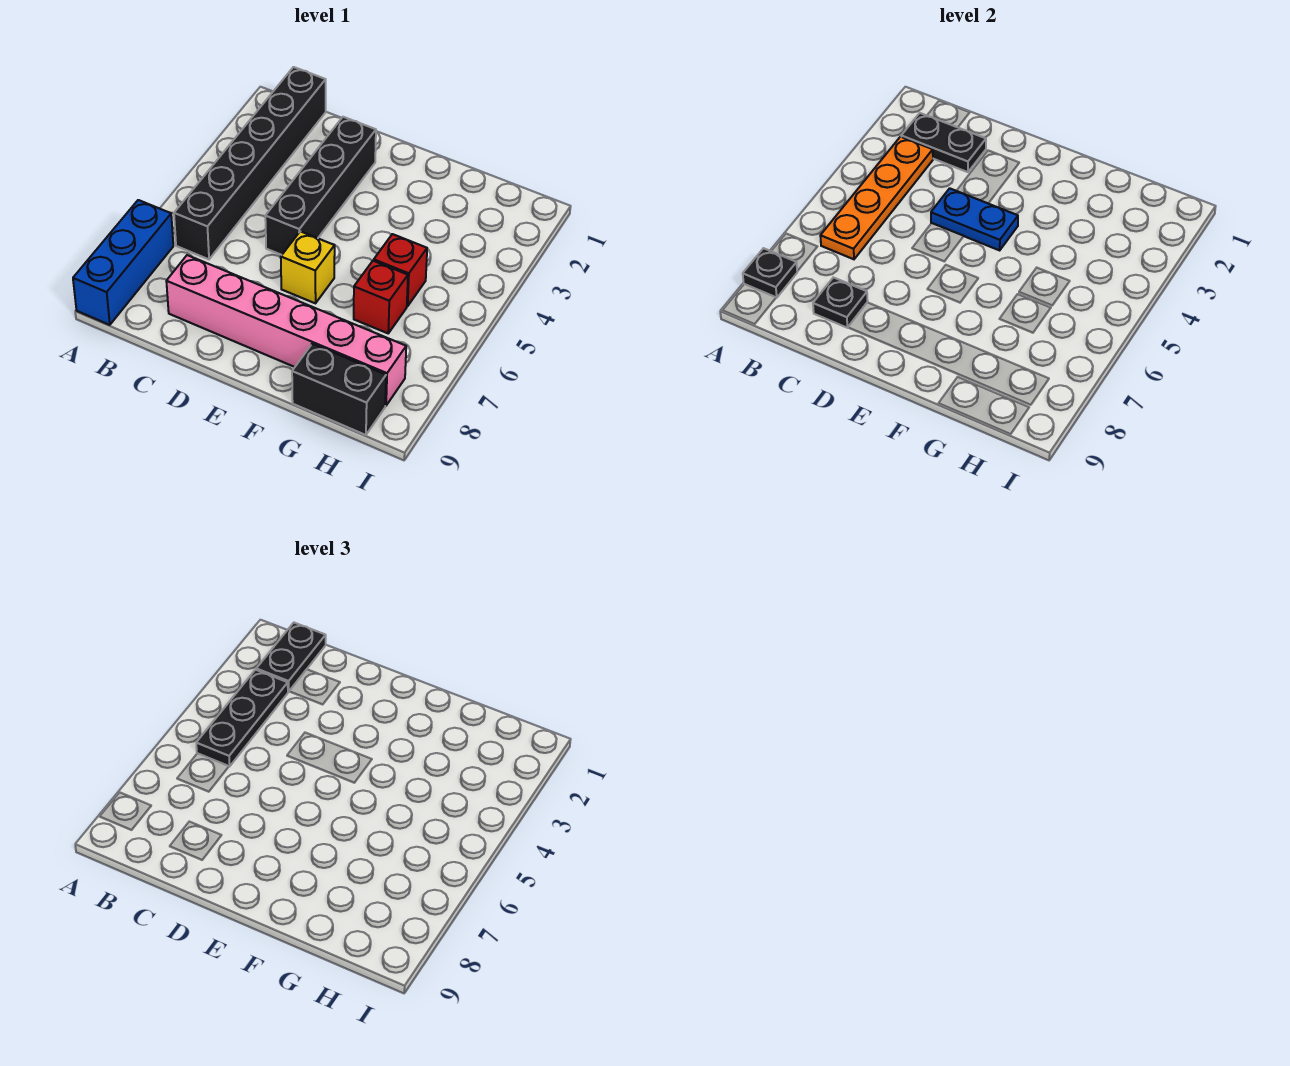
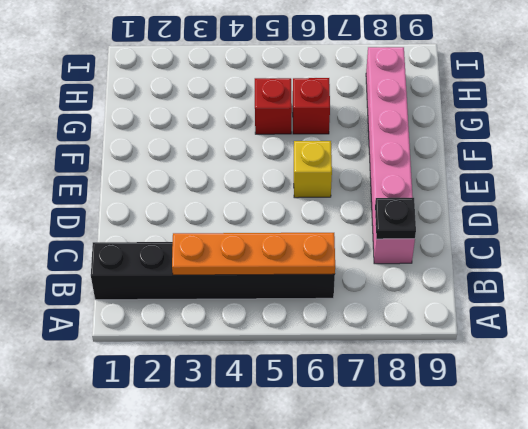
none -> blue 1x3 brick [73,200,173,325]
none -> black 1x4 brick [265,117,376,255]
none -> black 1x2 brick [292,344,386,435]

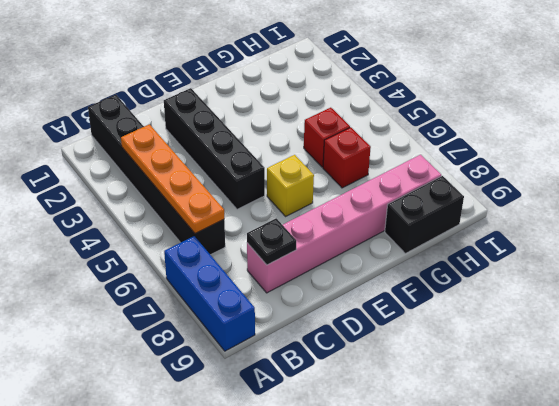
none -> black 1x1 plate [743,248,797,298]
none -> black 1x2 plate [901,113,986,172]
none -> blue 1x2 plate [931,188,1018,250]

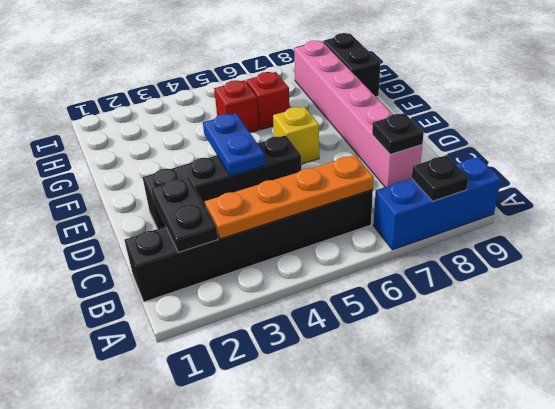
none -> black 1x2 plate [256,623,326,692]
none -> black 1x3 plate [196,670,288,767]

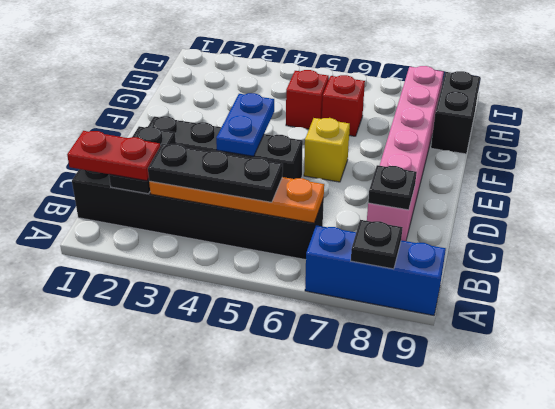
red 1x2 plate [67,131,160,181] -> black 1x2 plate [256,623,326,692]

